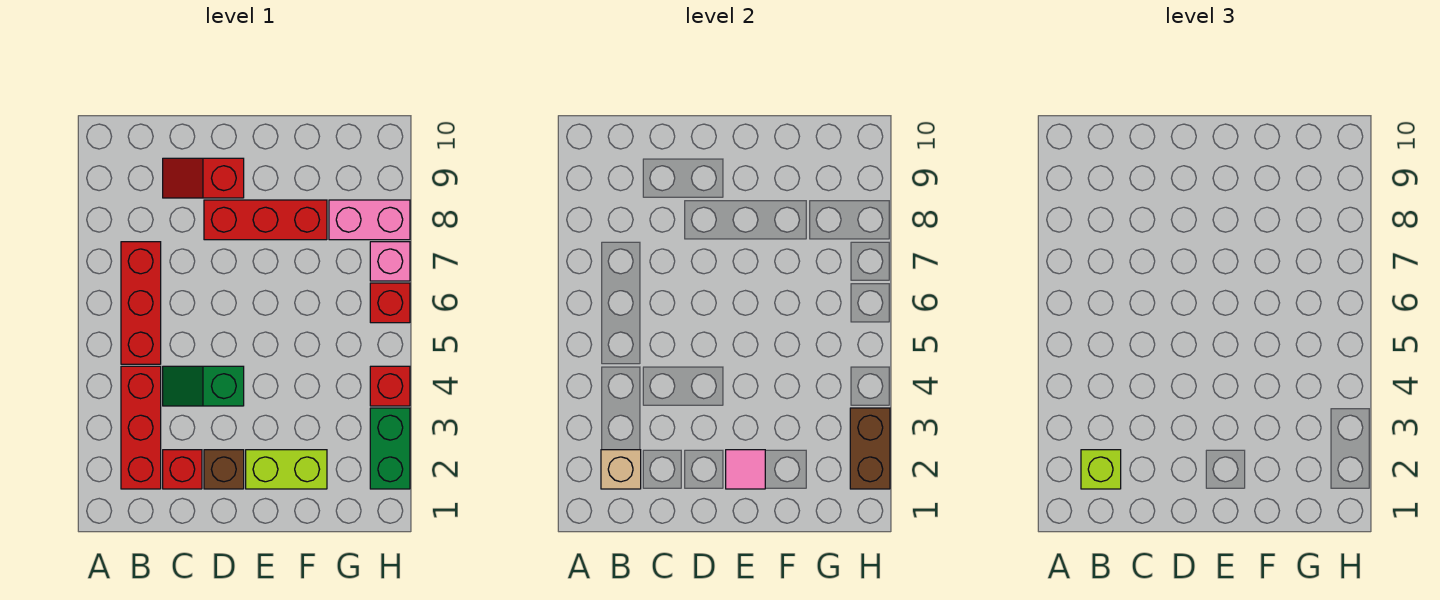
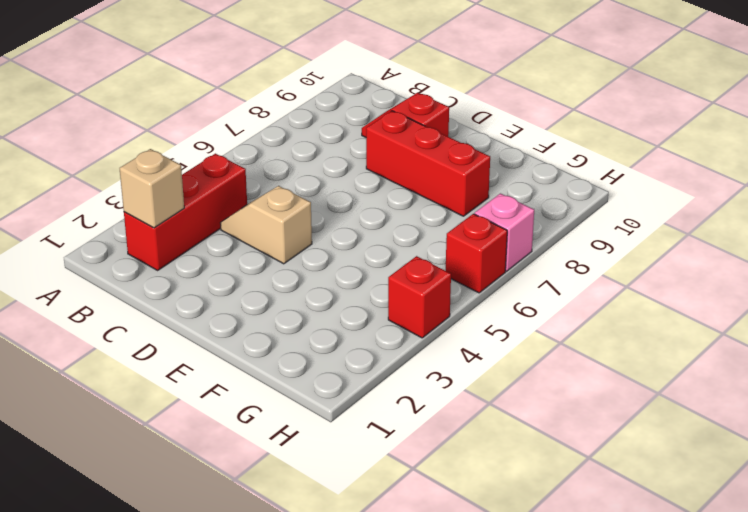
tan 1x2 slope [220,186,312,264] -> green 1x2 slope [163,366,244,406]
none -> red 1x3 brick [121,242,161,364]
none -> red 1x1 brick [163,450,202,489]
none -> brown 1x1 brick [204,450,244,489]

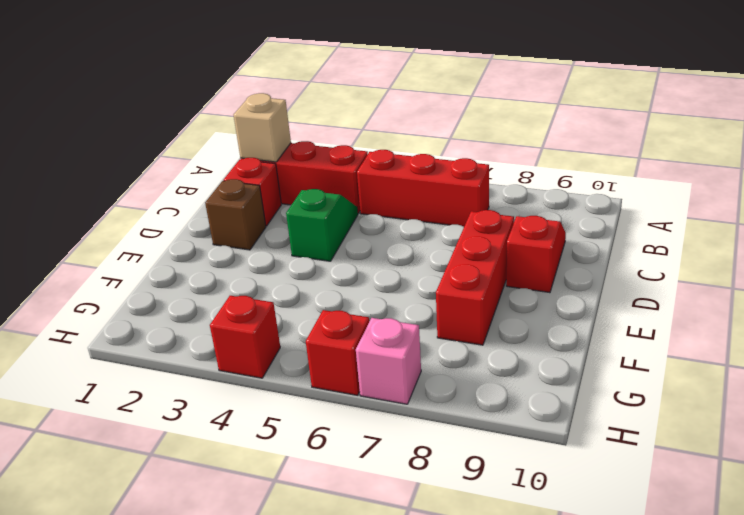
none -> lime 1x2 brick [246,450,327,489]
none -> pink 1x2 brick [329,200,410,240]
none -> green 1x2 brick [370,408,410,489]

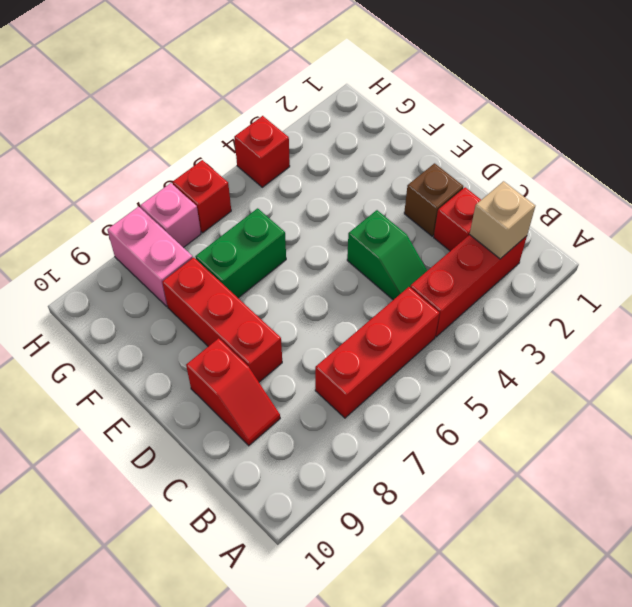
green 1x2 brick [195,208,286,298] -> green 1x2 brick moved to [370,408,410,489]
none -> lime 1x2 brick [246,450,327,489]
none -> pink 1x1 tile [726,450,765,489]
none -> brown 1x2 brick [850,408,890,489]

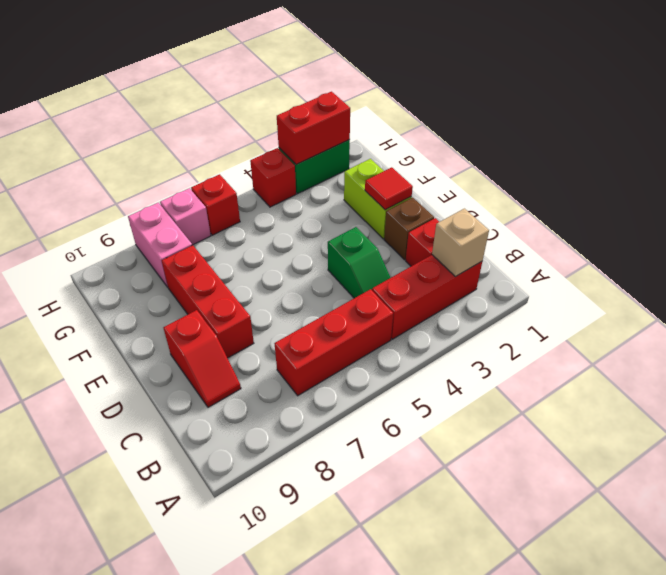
red 1x1 tile [365,167,413,210] -> pink 1x1 tile [726,450,765,489]
red 1x2 brick [277,92,350,165] -> brown 1x2 brick [850,408,890,489]
none -> lime 1x1 brick [1081,450,1121,489]

